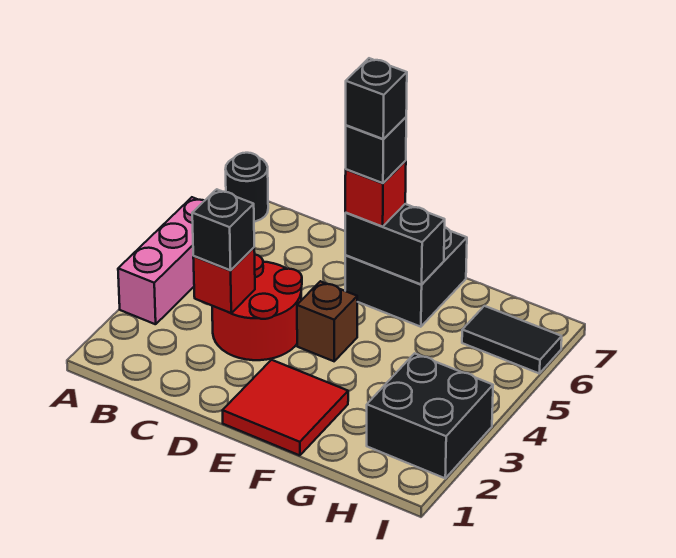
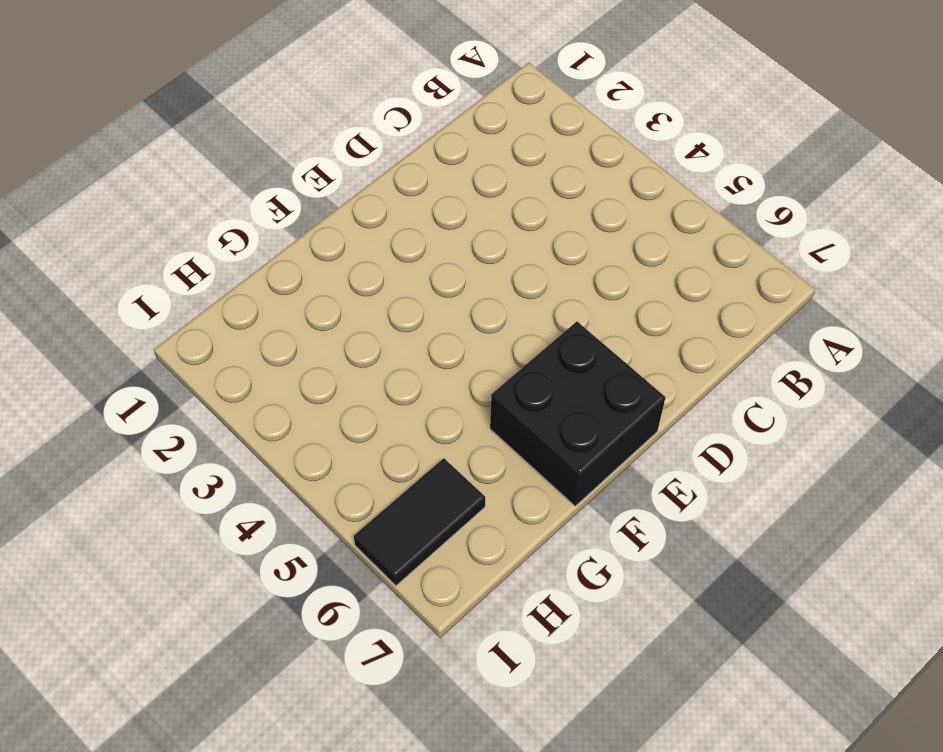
none -> pink 1x3 brick [118,197,204,324]
none -> black 1x1 round brick [225,153,268,222]
none -> red 2x2 round brick [212,254,302,360]

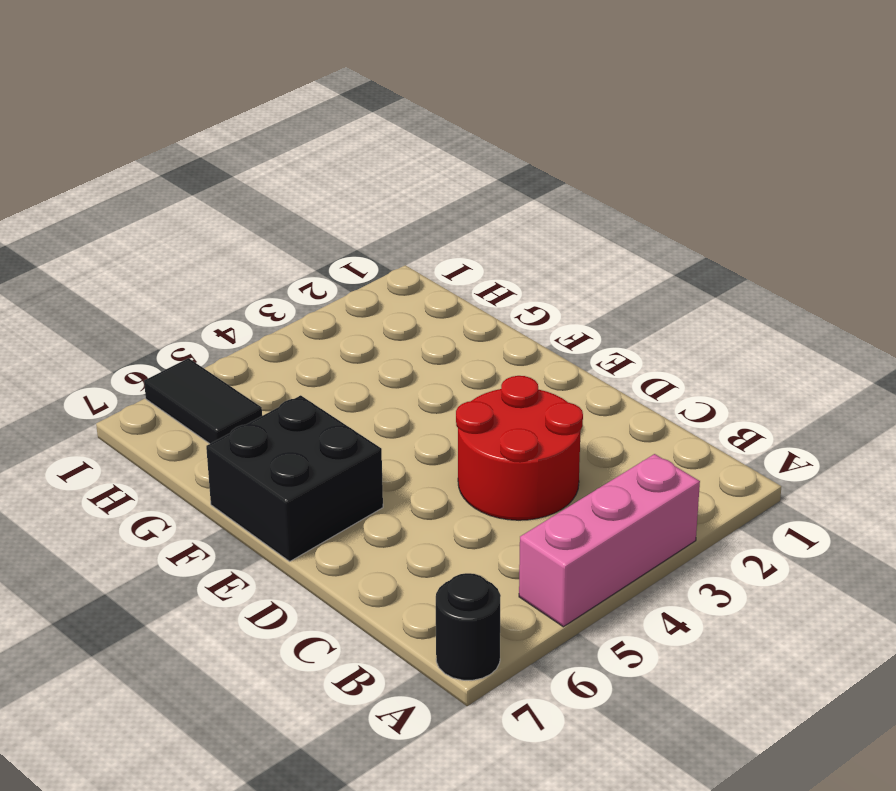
none -> red 2x2 tile [223,360,348,455]
none -> brown 1x1 brick [297,281,357,361]
none -> black 2x2 brick [367,353,493,478]

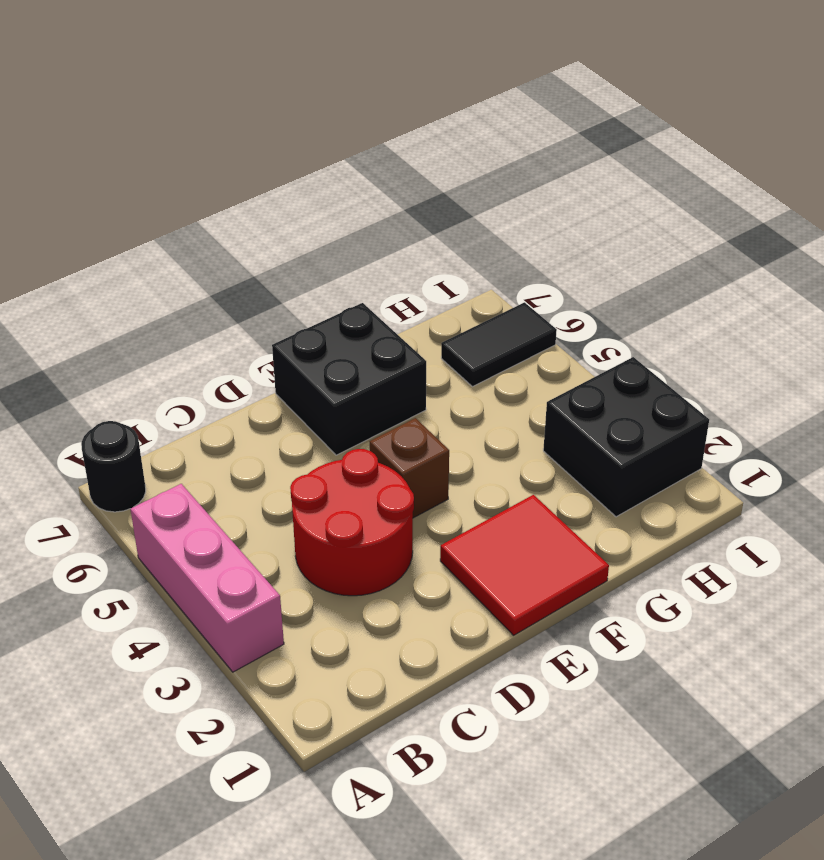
none -> red 1x1 brick [193,248,255,313]
none -> black 1x2 brick [345,204,445,285]
none -> black 1x1 brick [192,189,254,270]

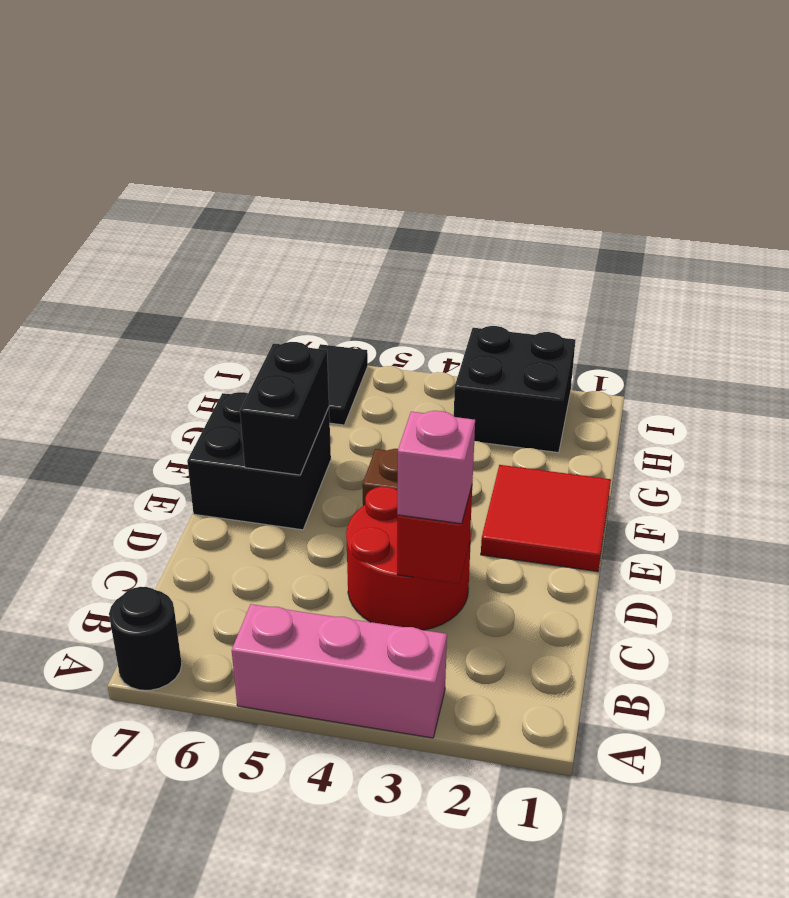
pink 1x1 brick [397,411,475,524] -> black 1x1 brick [192,189,254,270]
none -> red 1x1 brick [345,161,406,227]
none -> black 1x1 brick [346,117,406,183]
none -> black 1x1 brick [346,58,407,139]

